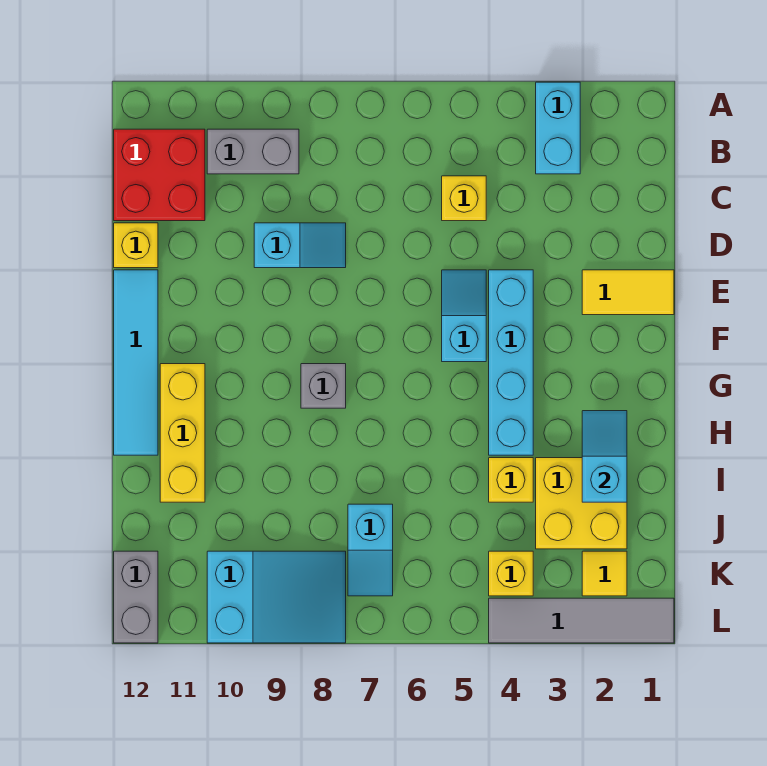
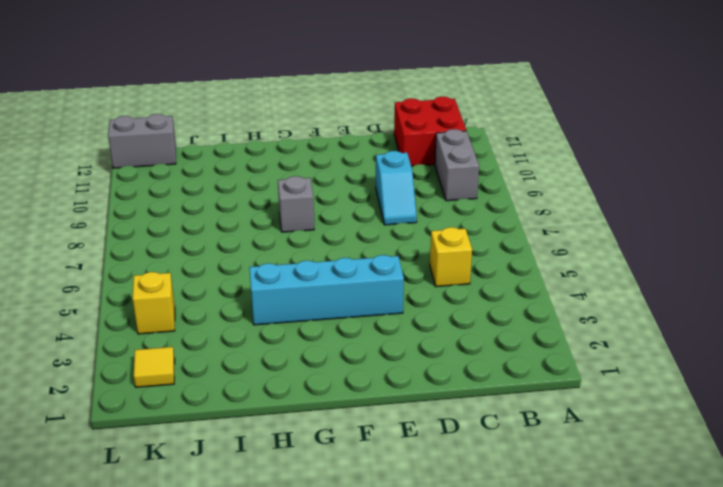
none -> cyan 1x2 brick [536,82,580,174]
none -> yellow 1x1 brick [114,223,158,268]
none -> yellow 1x2 tile [582,270,674,315]

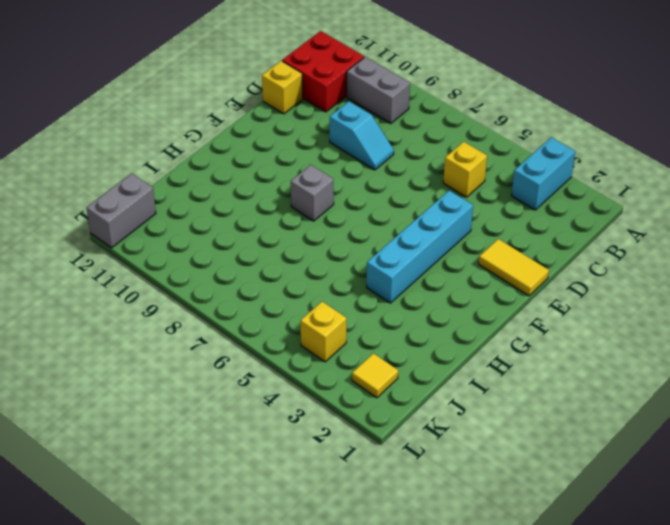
none -> cyan 1x2 slope [442,270,486,362]
none -> cyan 1x4 tile [114,270,158,455]
none -> yellow 1x3 brick [160,364,205,502]

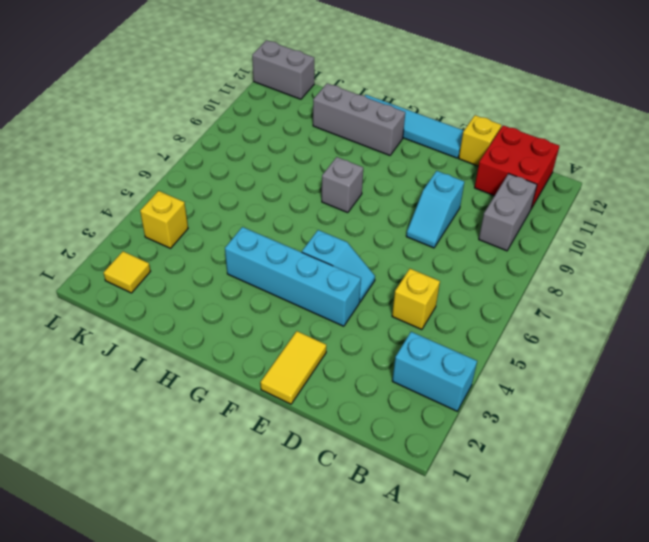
grey 1x3 brick [313,83,405,155] -> yellow 1x3 brick [160,364,205,502]
none -> yellow 2x2 brick [536,458,627,549]
none -> yellow 1x1 brick [489,458,533,502]
none -> cyan 1x2 slope [348,504,393,596]

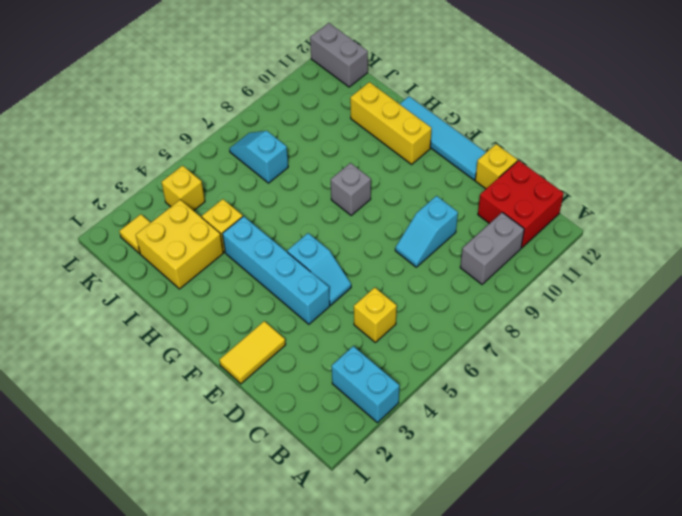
none -> cyan 2x3 slope [207,551,346,643]
none -> grey 1x4 tile [489,598,674,643]
none -> cyan 1x2 slope [582,411,627,502]

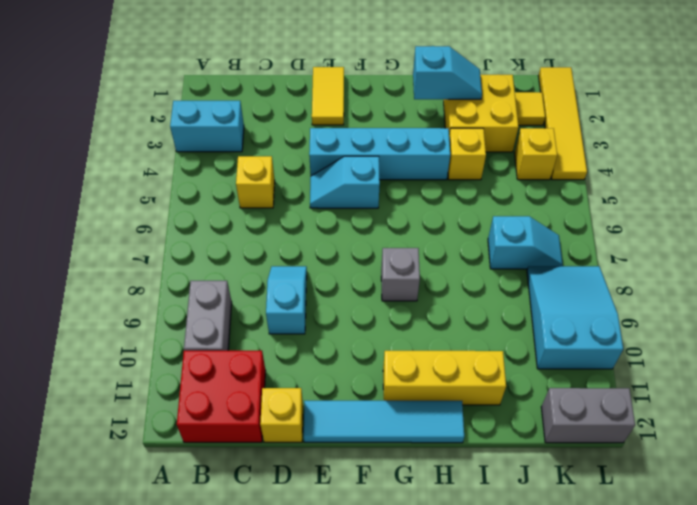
cyan 1x2 slope [413,46,482,99] -> cyan 1x2 slope turned to [582,411,627,502]
yellow 1x4 tile [538,67,587,180] -> grey 1x4 tile [489,598,674,643]

